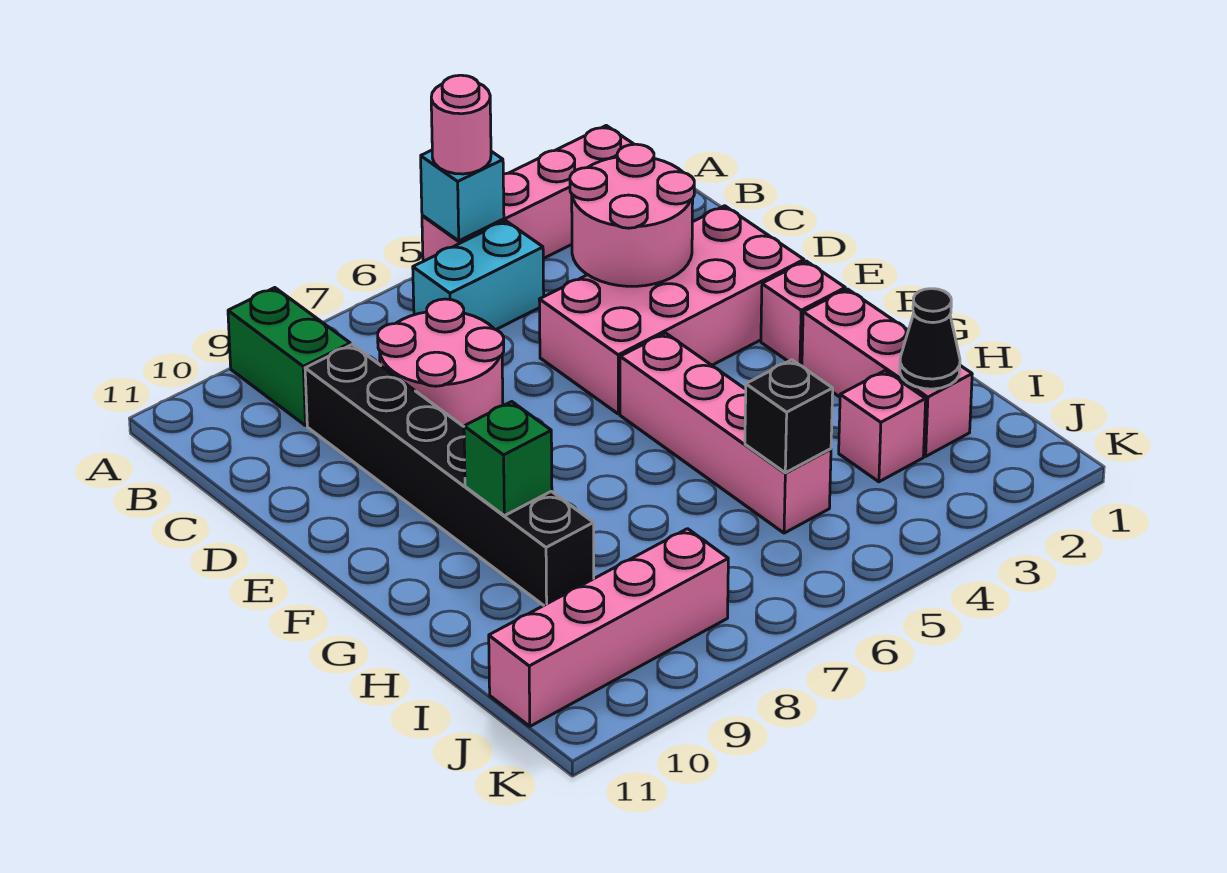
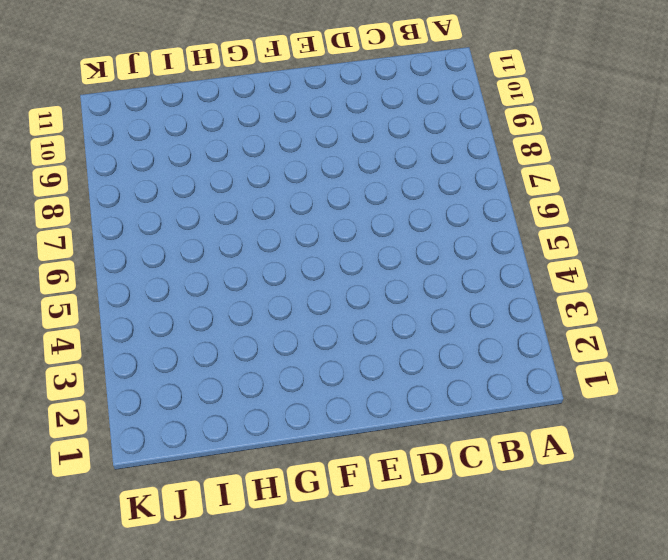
none -> pink 1x4 brick [422,126,634,261]
none -> green 1x2 brick [228,288,350,426]
none -> cyan 1x2 brick [413,221,544,330]

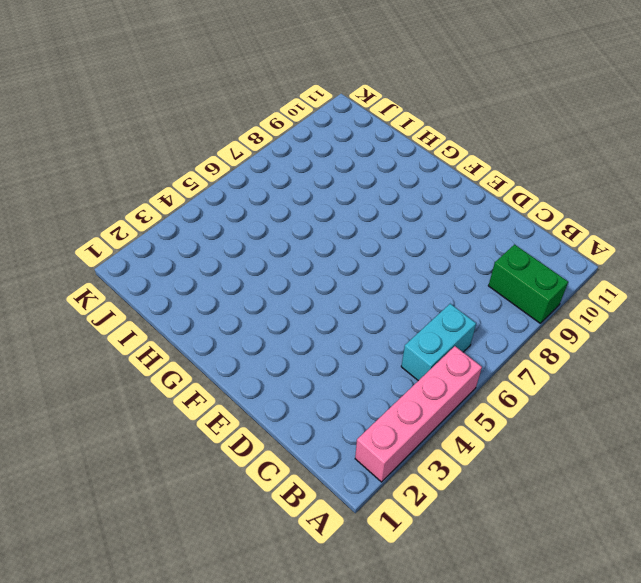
none -> pink 2x2 round brick [378,299,504,426]
none -> black 1x6 brick [305,345,594,605]
none -> pink 2x4 brick [539,206,804,414]

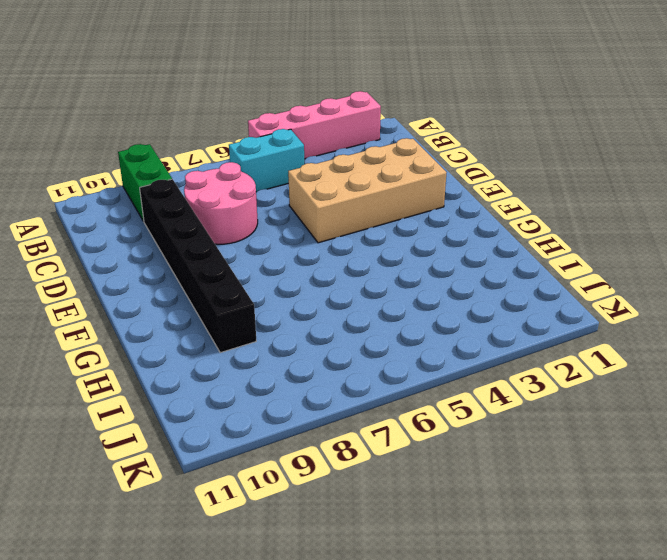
tan 2x4 brick [288,138,447,243] -> pink 2x4 brick [539,206,804,414]
none -> pink 1x1 brick [761,261,845,366]
none -> pink 1x4 brick [620,333,831,533]
none -> pink 1x3 brick [802,289,972,456]

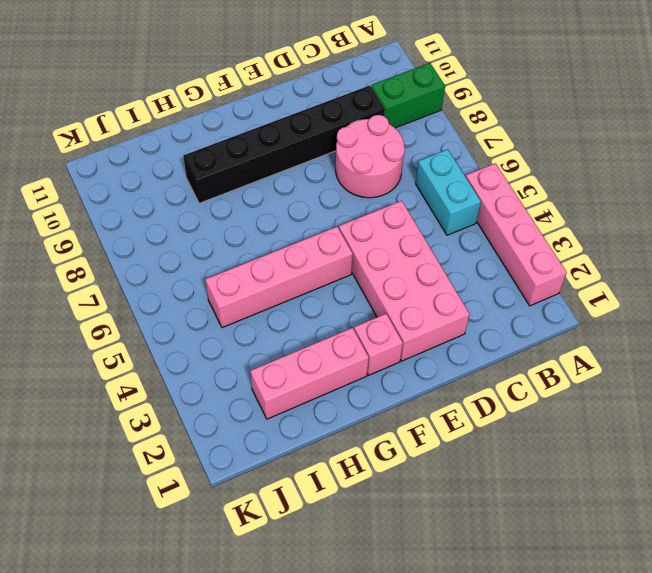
none -> pink 1x1 brick [839,371,926,482]
none -> pink 1x4 brick [489,529,728,726]
none -> cyan 1x1 brick [421,150,504,241]

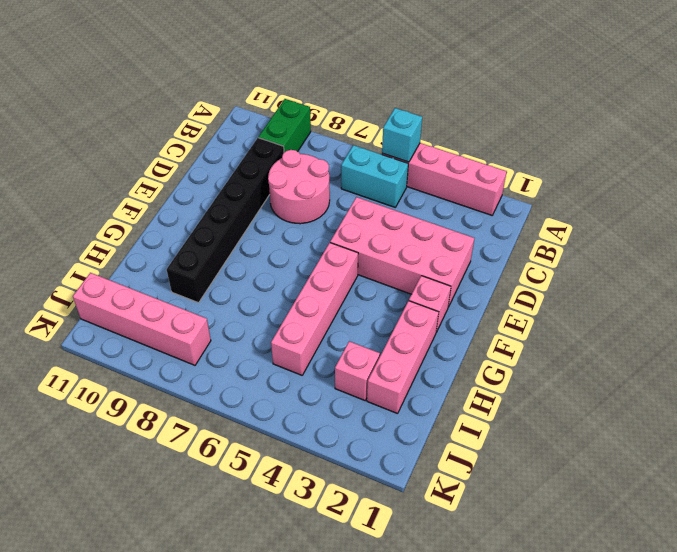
none -> pink 2x2 round brick [570,144,694,286]
none -> green 1x1 brick [464,402,552,516]
none -> black 1x1 cone [900,289,960,389]

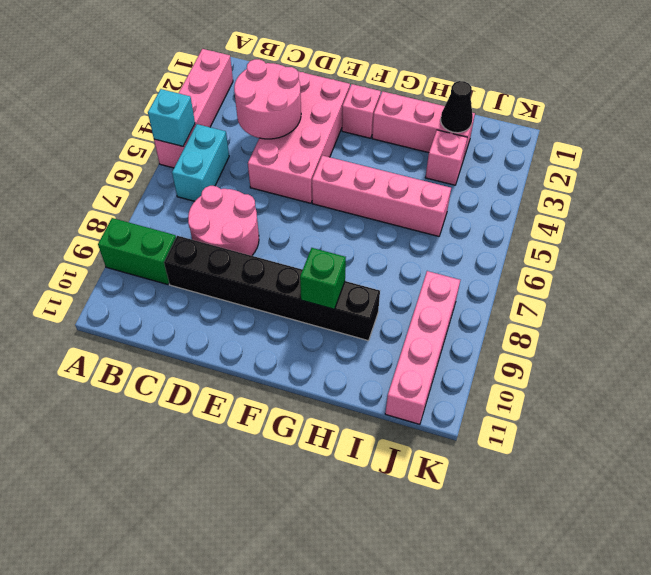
none -> black 1x1 brick [745,360,833,473]
none -> pink 1x1 round brick [431,75,491,174]

